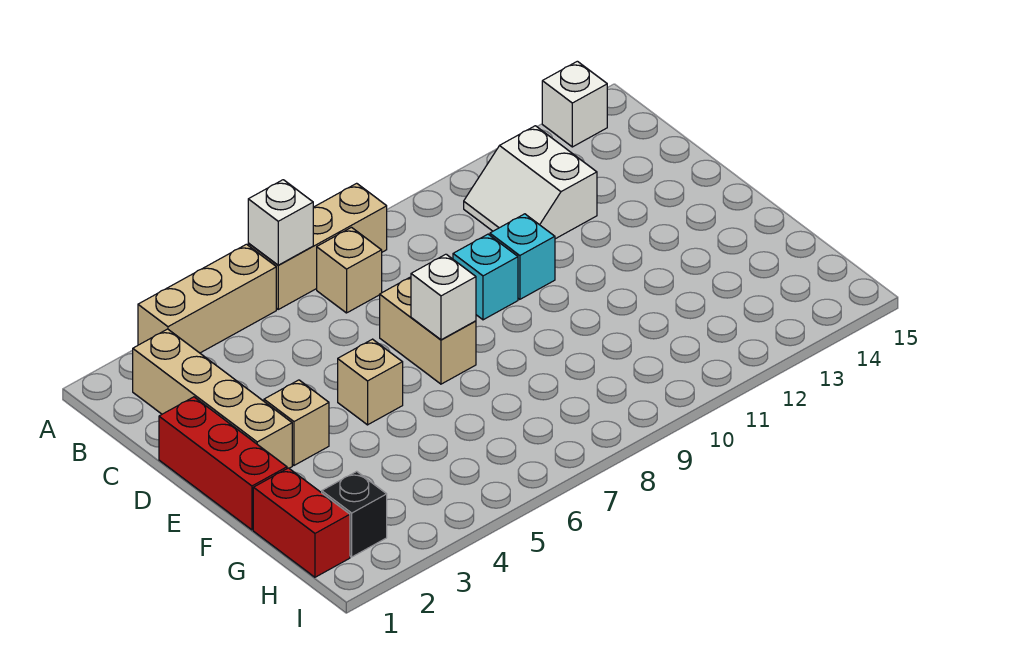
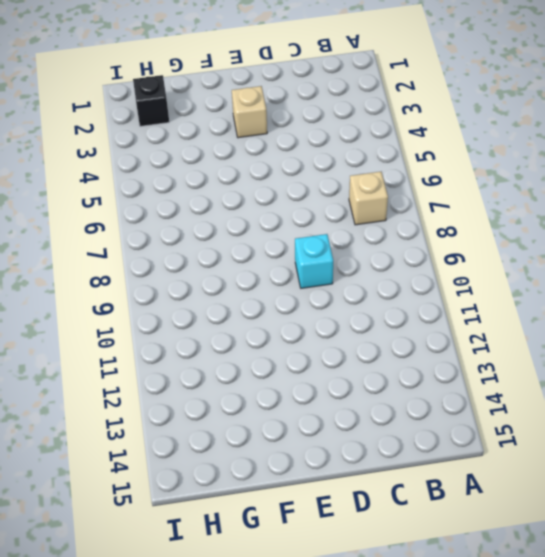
none -> tan 1x3 brick [138,244,276,353]
none -> tan 1x3 brick [248,183,387,309]
none -> white 1x1 brick [542,61,607,147]

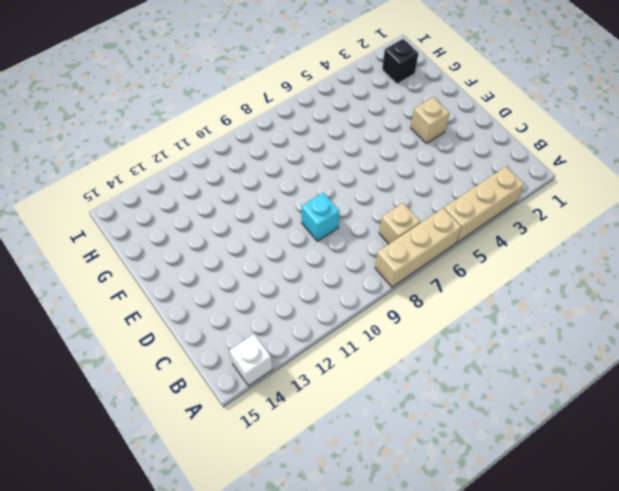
none -> tan 1x4 brick [133,329,292,468]
none -> white 2x2 slope [464,126,597,239]
none -> red 1x3 brick [159,397,287,530]

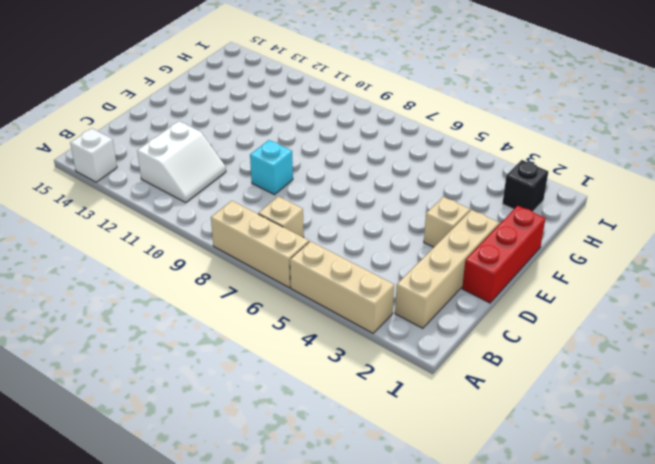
none -> tan 1x2 brick [380,277,476,384]
none -> cyan 1x1 brick [490,214,555,299]
none -> tan 1x1 brick [338,339,403,425]

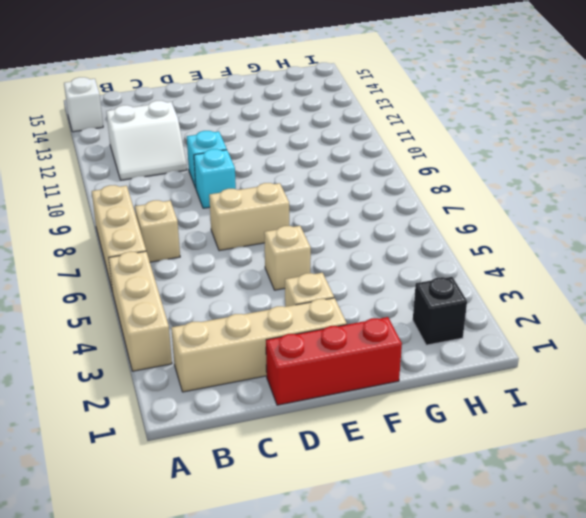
none -> red 1x2 brick [253,468,350,577]
none -> white 1x1 brick [248,180,313,265]
none -> white 1x1 brick [411,254,476,340]

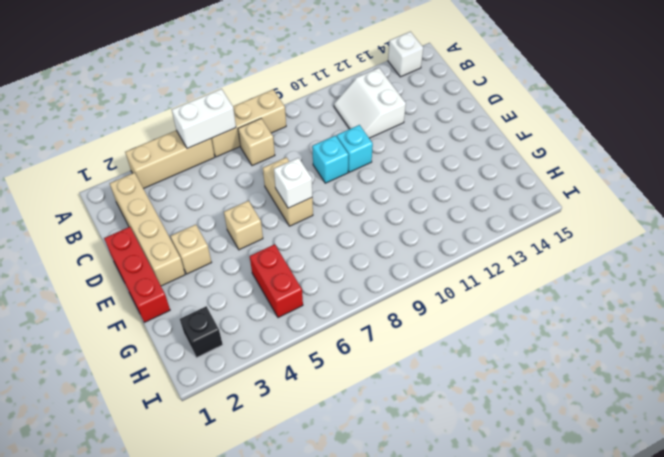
white 1x2 brick [172,89,236,149] -> white 1x1 brick [248,180,313,265]
red 1x2 brick [250,244,303,318] -> red 1x2 brick moved to [253,468,350,577]

